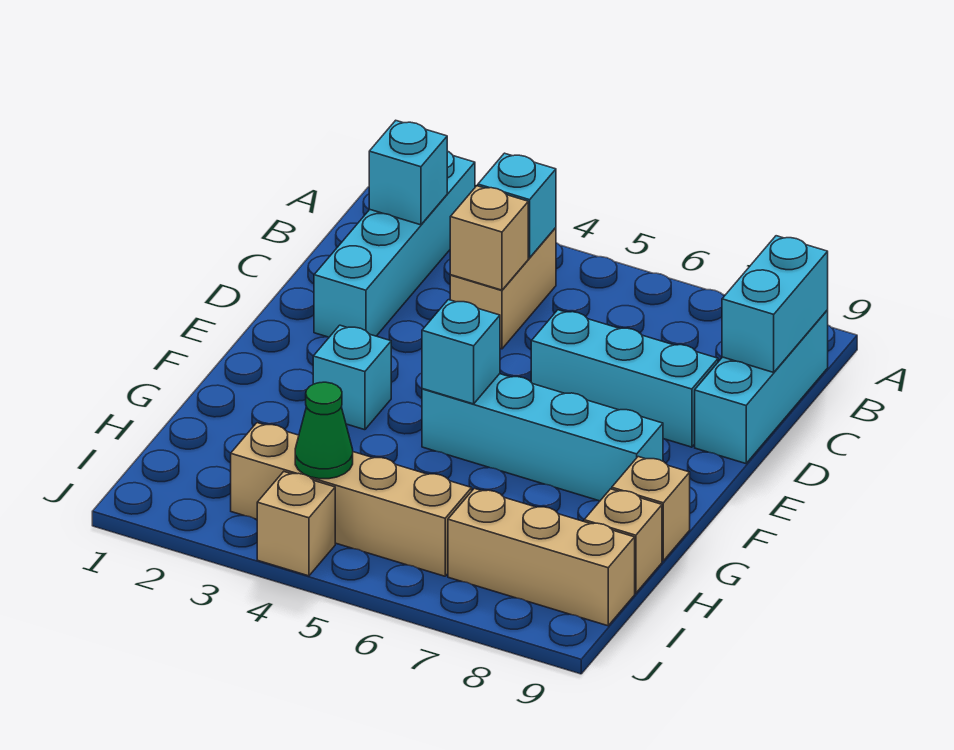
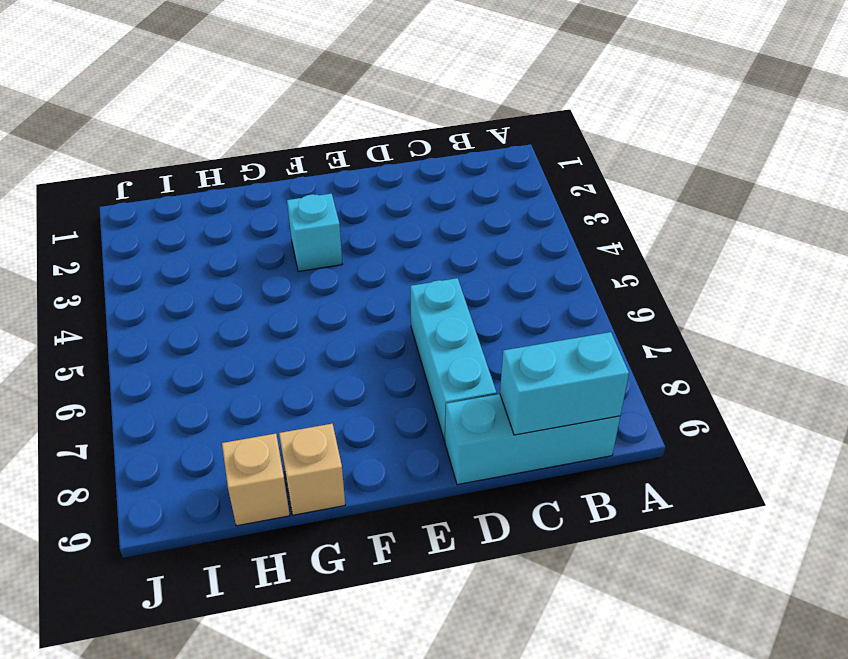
none -> cyan 1x4 brick [314,151,475,337]
none -> tan 1x2 brick [450,228,556,349]
none -> cyan 1x4 brick [422,374,663,501]

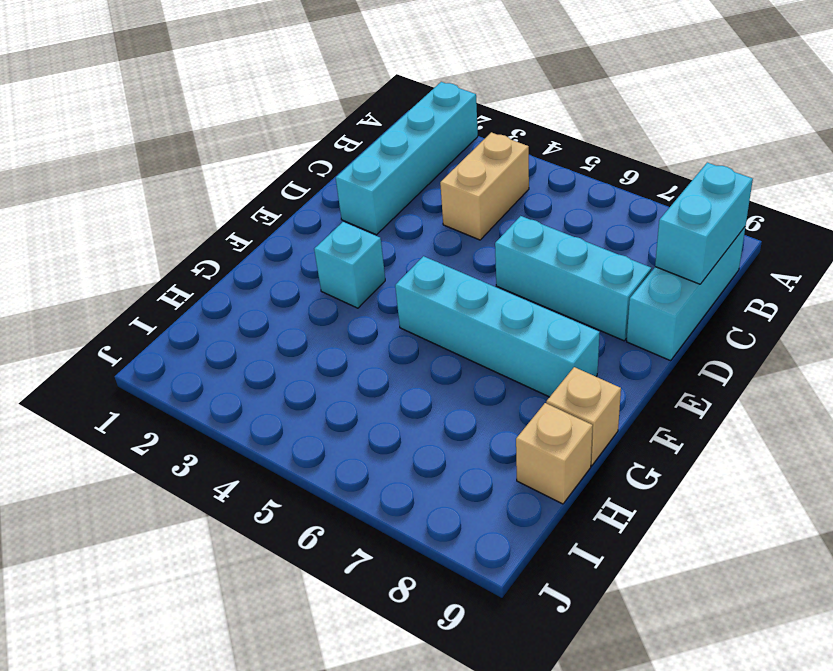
none -> tan 1x4 brick [231,423,472,576]
none -> tan 1x3 brick [448,488,635,626]
none -> tan 1x1 brick [257,472,335,576]

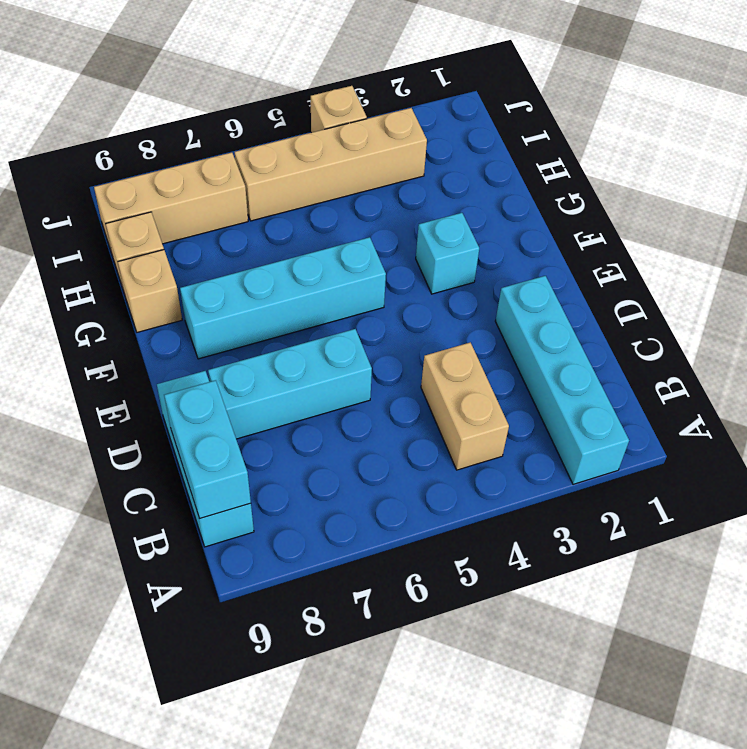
none -> cyan 1x1 brick [369,120,447,225]
none -> cyan 1x1 brick [478,153,556,258]
none -> tan 1x1 brick [450,186,528,290]

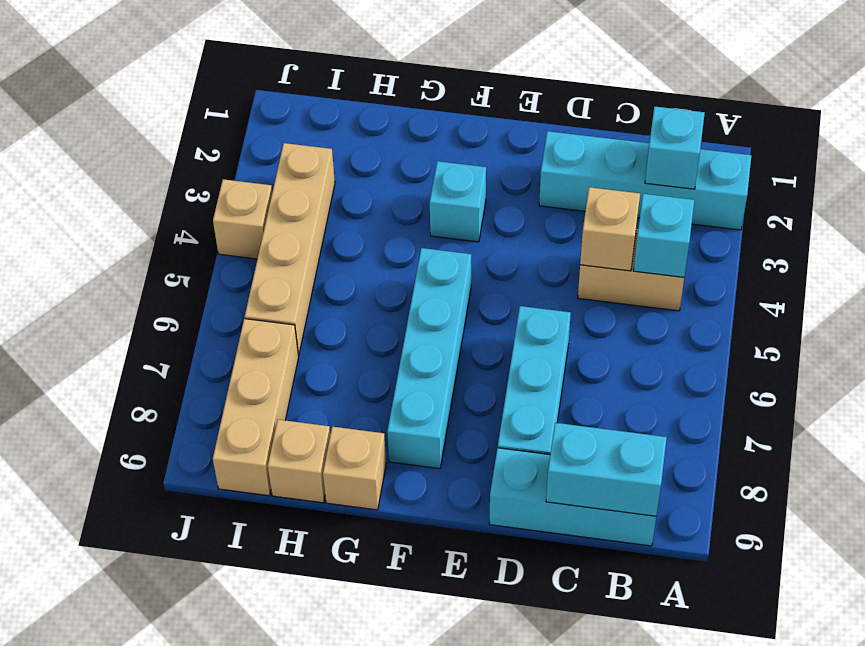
none -> cyan 1x1 brick [422,300,500,404]
none -> green 1x1 cone [295,382,353,479]

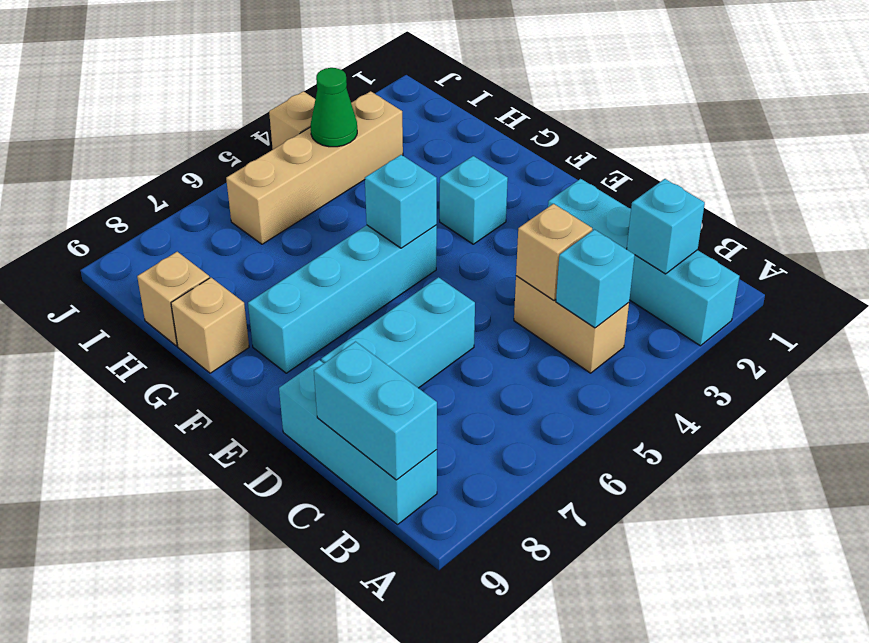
none -> tan 1x3 brick [448,488,635,626]

